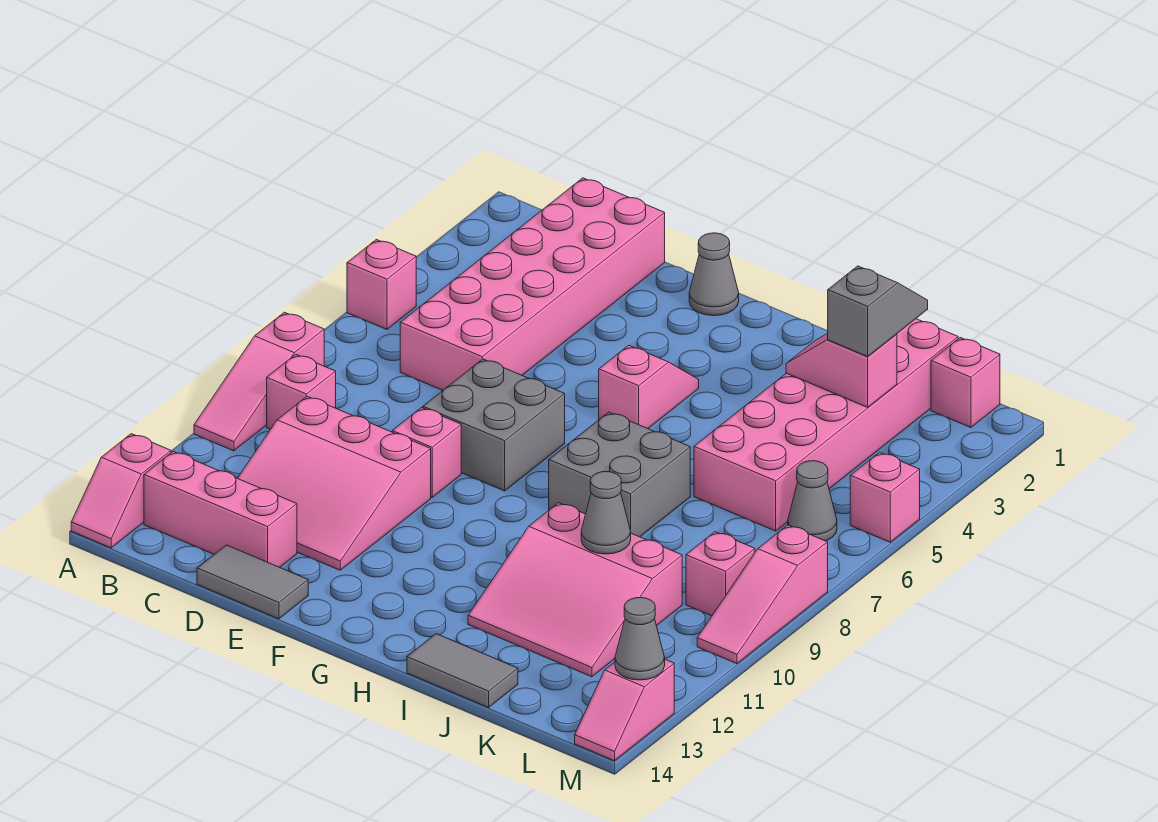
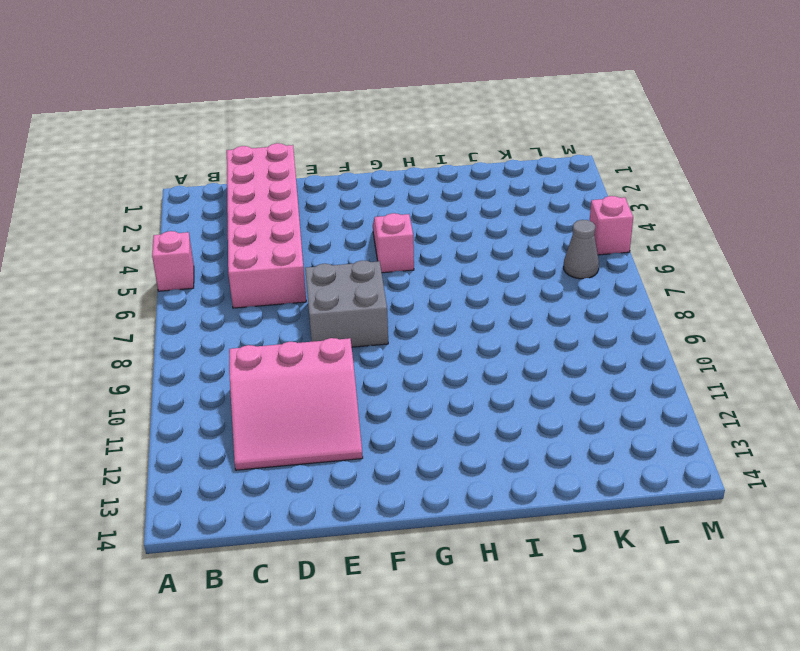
none -> pink 1x3 slope [194,312,324,451]
none -> pink 1x2 slope [71,434,171,548]
none -> pink 1x1 brick [267,354,336,429]

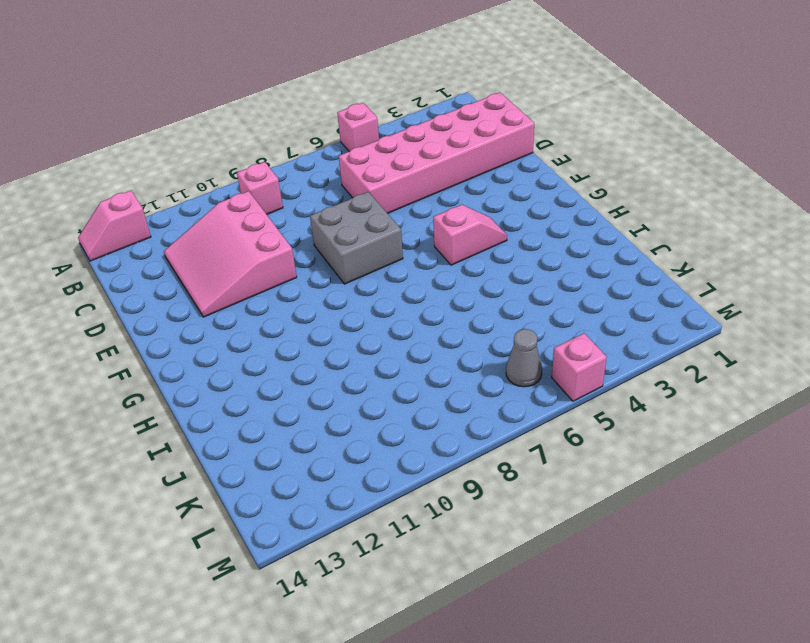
none -> pink 1x3 slope [194,312,324,451]
none -> pink 1x3 brick [144,451,297,567]
none -> grey 1x2 tile [197,545,308,619]

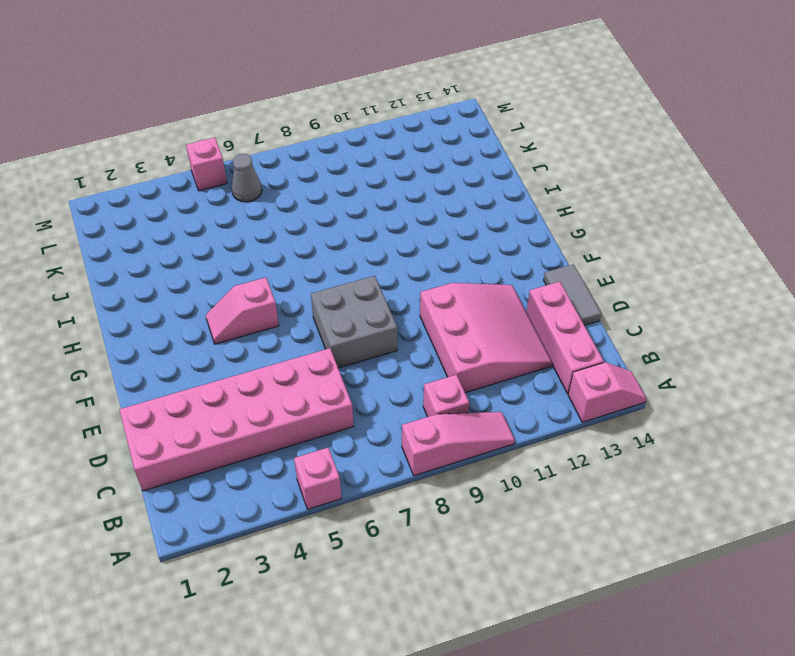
none -> pink 1x1 brick [392,408,461,497]
none -> grey 1x1 cone [689,233,739,316]
none -> grey 2x2 brick [549,412,690,537]

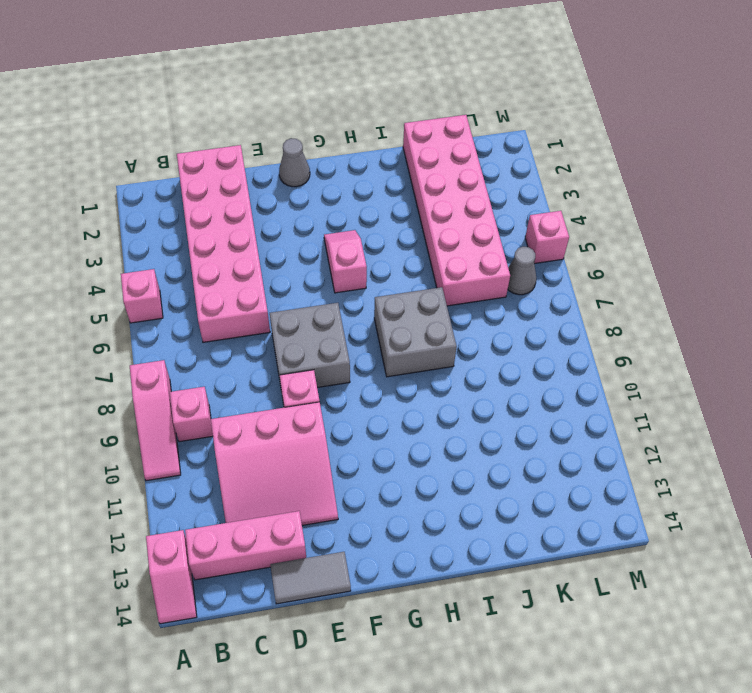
none -> pink 3x3 slope [468,503,682,677]
none -> grey 1x2 tile [407,634,518,707]
none -> pink 1x1 brick [931,338,1000,427]

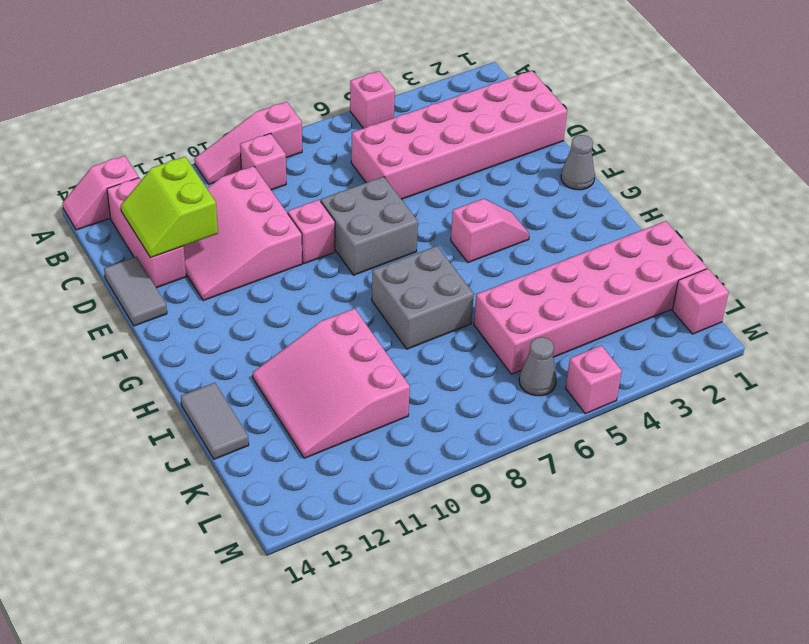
lime 2x2 slope [121,157,218,258] -> none
none -> pink 1x1 brick [686,532,755,616]
none -> pink 1x3 slope [697,525,828,664]
none -> pink 1x2 slope [575,659,674,761]

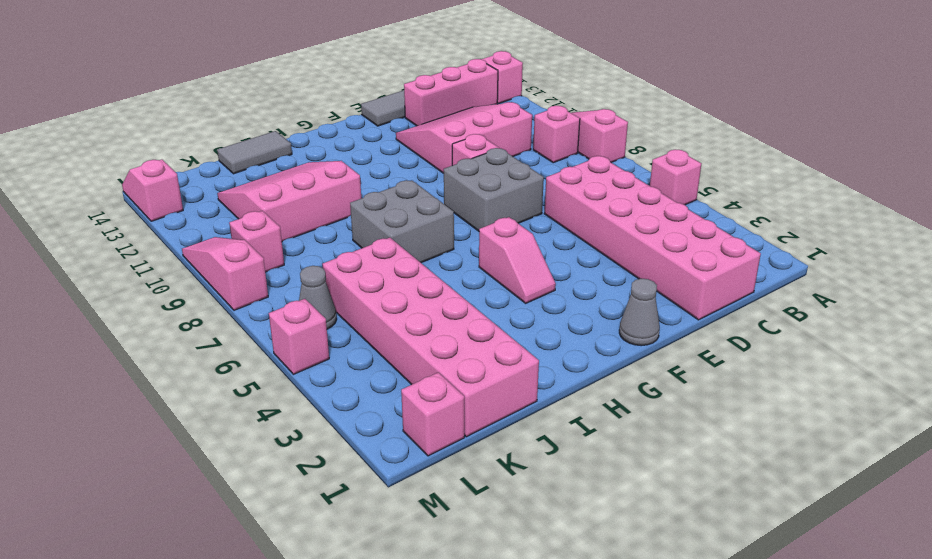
none -> pink 1x2 slope [786,333,897,407]
none -> grey 1x1 cone [581,472,631,554]
none -> grey 1x1 cone [615,598,665,680]

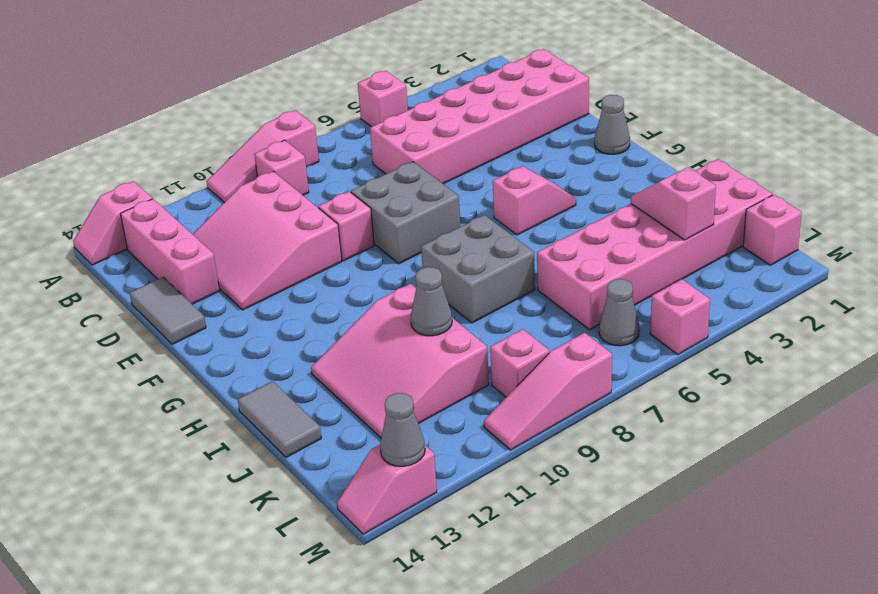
none -> grey 1x2 slope [828,266,928,357]

